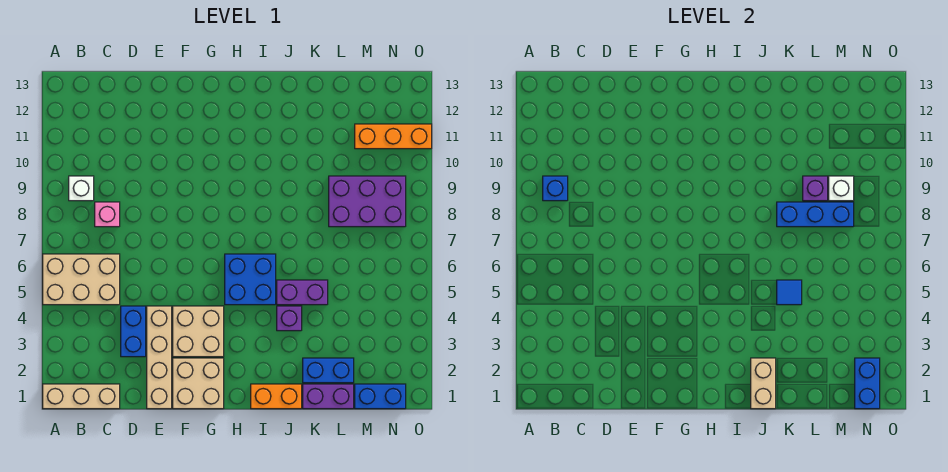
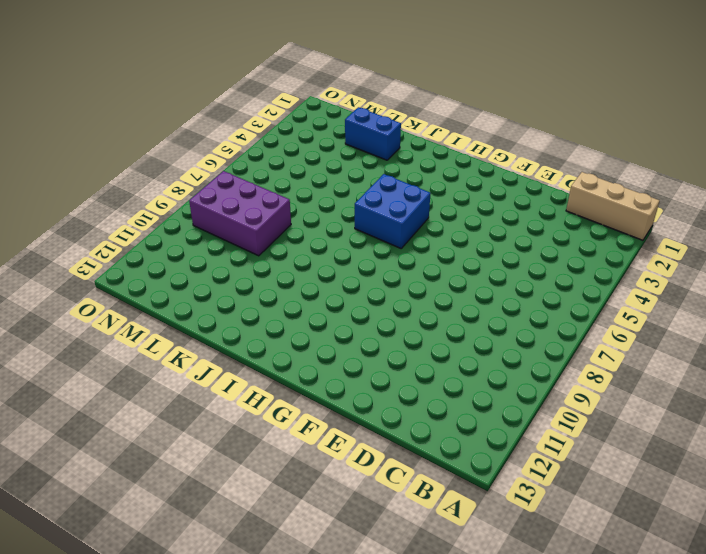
none -> tan 2x3 brick [43,254,120,305]
none -> white 1x1 brick [69,176,94,201]
none -> pink 1x1 brick [95,202,120,227]

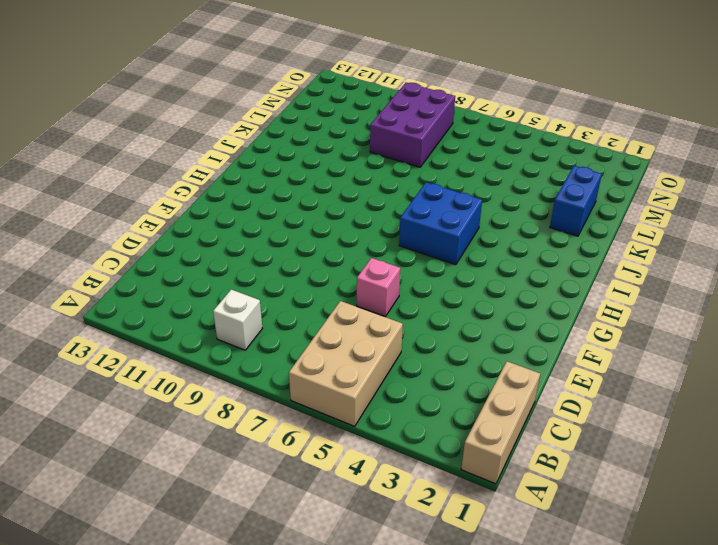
pink 1x1 brick [357,258,400,317] -> pink 1x1 brick moved to [95,202,120,227]
none -> blue 1x2 brick [121,306,146,357]
none -> tan 1x4 brick [147,306,172,409]
none -> tan 2x2 brick [173,358,224,409]

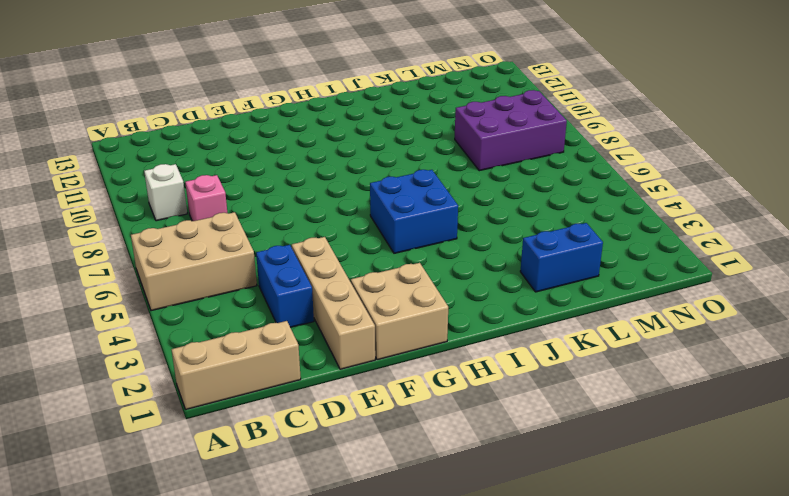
none -> tan 2x2 brick [173,306,224,357]
none -> orange 1x2 brick [251,384,302,409]
none -> purple 1x1 brick [277,306,302,331]

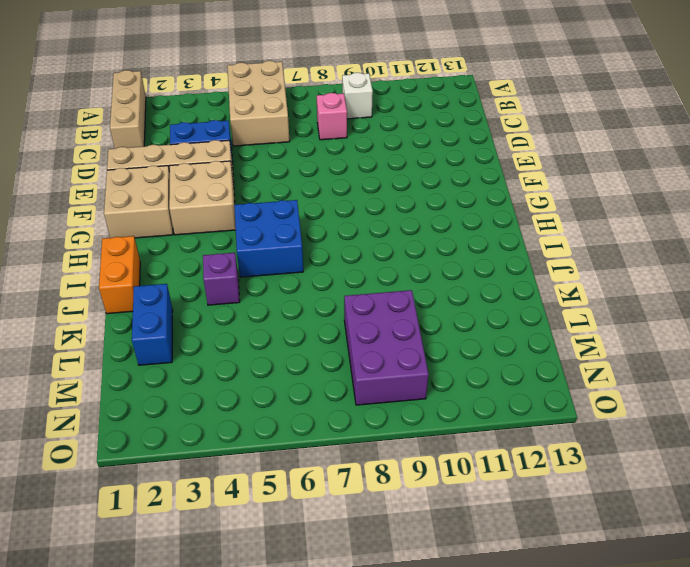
none -> purple 1x2 brick [277,280,328,305]
none -> purple 1x2 brick [303,384,354,409]
none -> blue 1x2 brick [355,384,406,409]

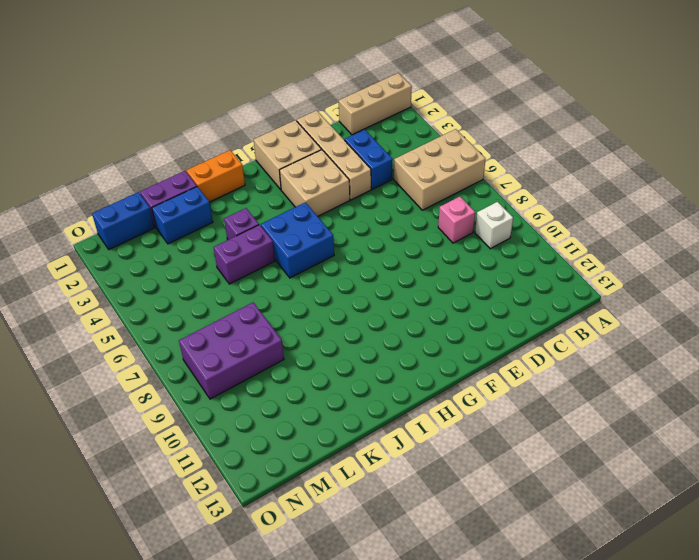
none -> orange 1x3 brick [355,124,432,149]
none -> blue 1x1 brick [543,176,568,201]
none -> tan 1x2 brick [751,358,776,409]

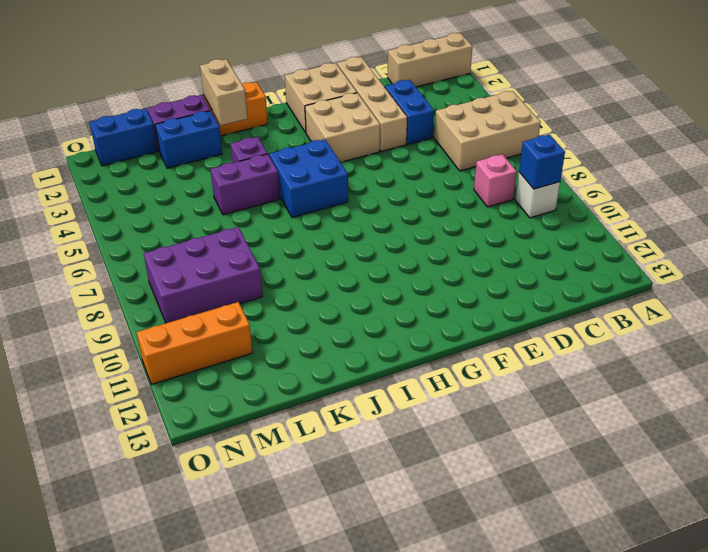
none -> blue 1x1 tile [777,280,802,305]
none -> blue 1x3 brick [777,202,854,227]
none -> purple 1x1 brick [803,176,828,201]

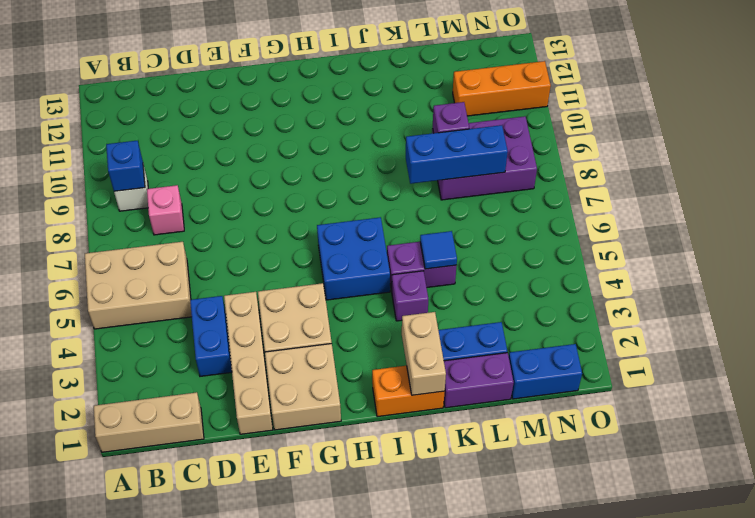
none -> white 1x1 brick [829,176,854,201]
none -> blue 1x2 brick [855,358,880,409]

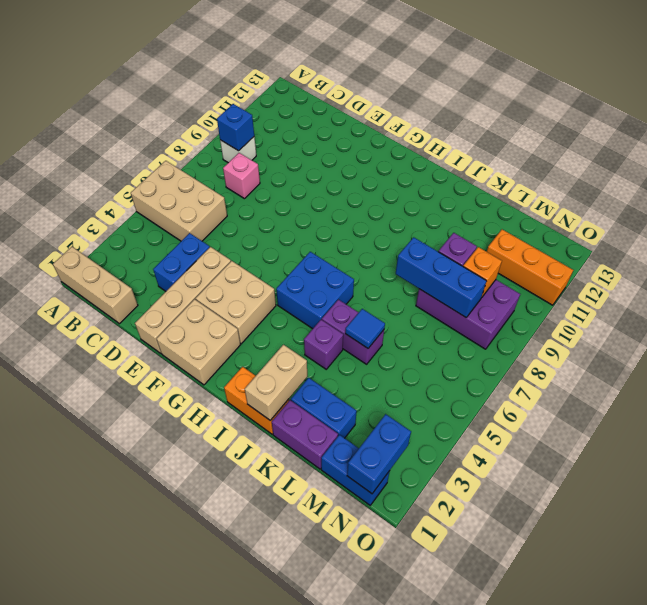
orange 1x1 brick [463,247,502,297] -> white 1x1 brick [829,176,854,201]

